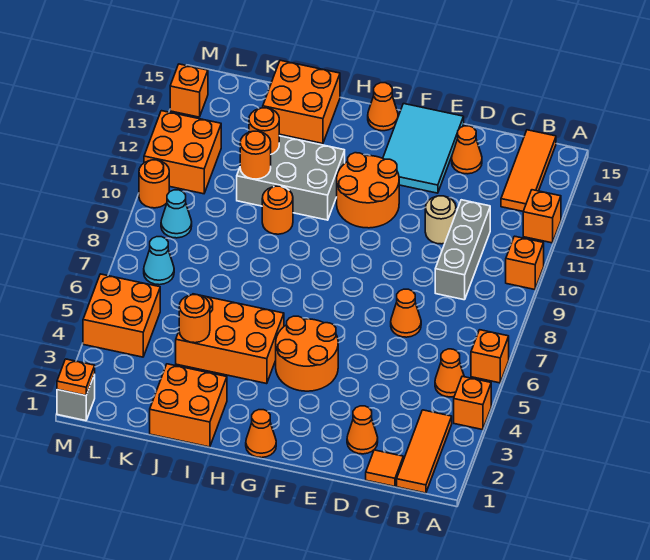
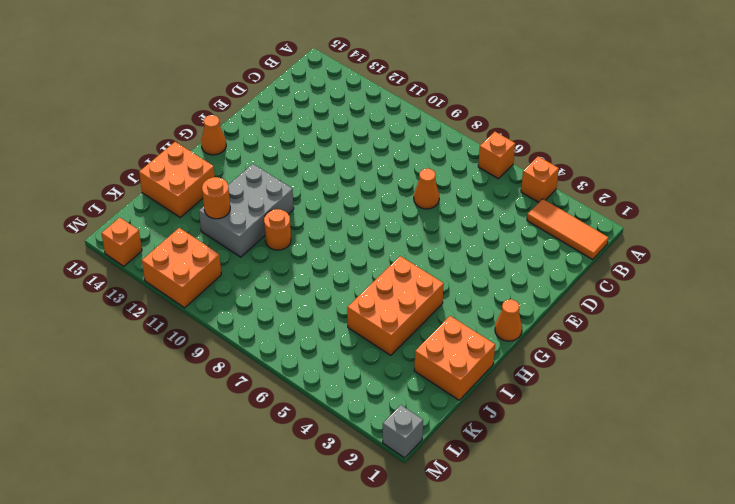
none -> orange 1x1 brick [506,236,544,290]
none -> orange 1x1 brick [523,190,561,243]
none -> orange 1x1 cone [435,349,464,397]
none -> orange 1x3 tile [501,130,556,211]

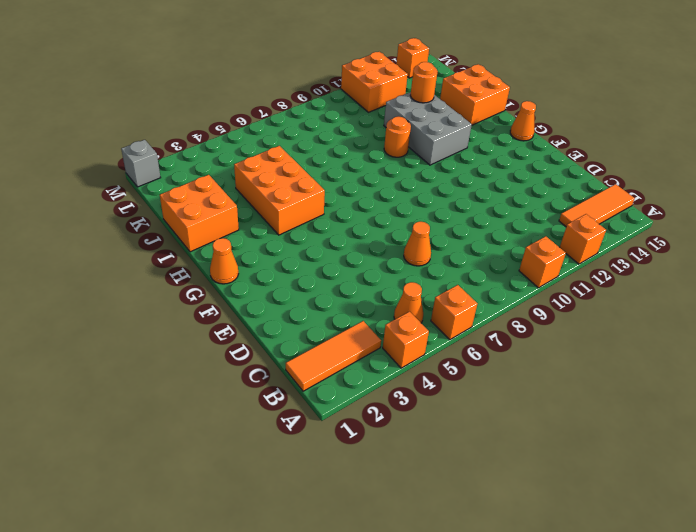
none -> orange 1x1 tile [366,450,403,486]
none -> grey 1x3 brick [435,200,490,300]
none -> orange 1x1 cone [347,406,378,454]
none -> tan 1x1 round brick [425,196,456,244]

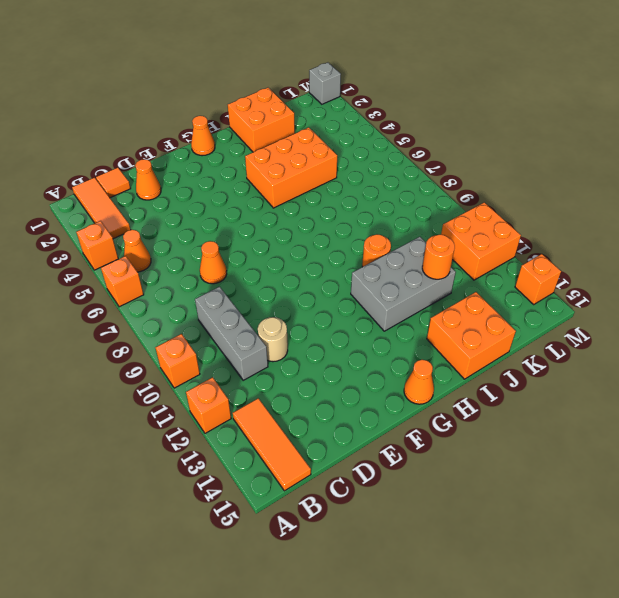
none -> orange 1x1 cone [452,126,482,174]
none -> cyan 2x3 tile [383,104,464,193]
none -> orange 2x2 round brick [276,316,338,391]
none -> orange 2x2 round brick [337,153,399,228]

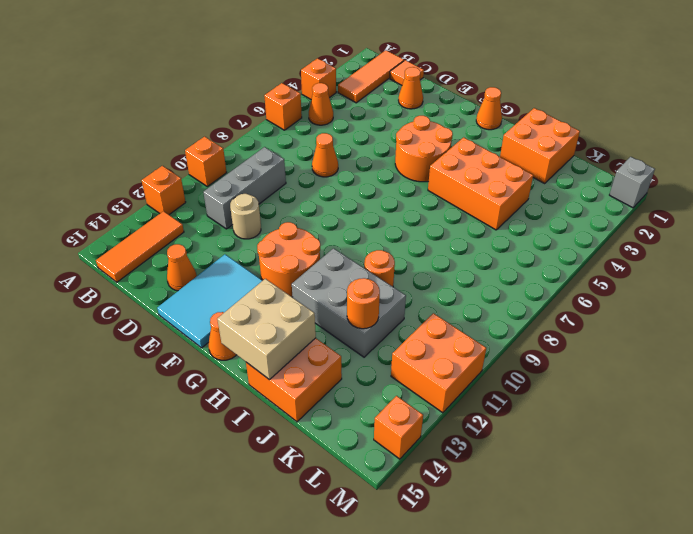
tan 2x2 brick [217,279,316,380] -> none
none -> orange 2x2 brick [83,274,160,357]
none -> cyan 1x1 cone [144,237,174,285]
none -> cyan 1x1 cone [161,190,192,238]
none -> orange 1x1 round brick [139,160,169,208]

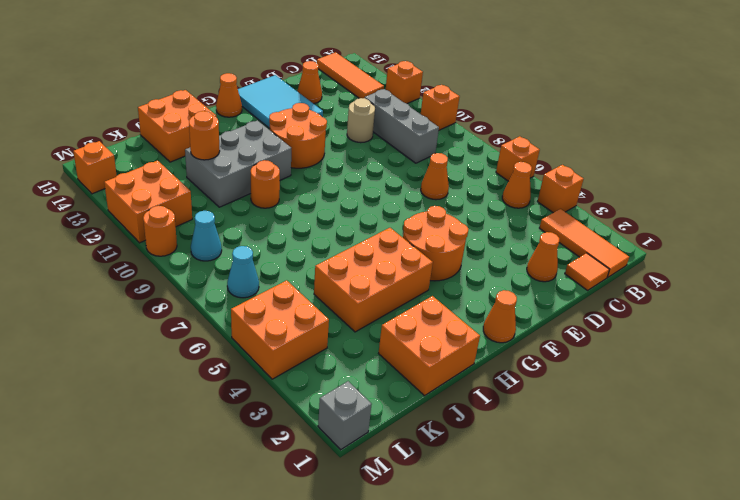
none -> orange 1x1 round brick [179,295,210,343]
none -> orange 1x1 round brick [240,131,271,179]
none -> orange 1x1 plate [57,359,95,395]

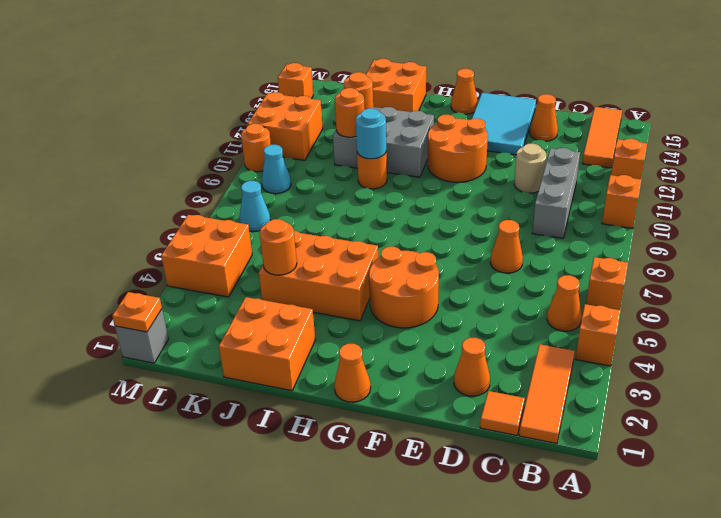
cyan 1x1 round brick [356,108,386,159] -> none

